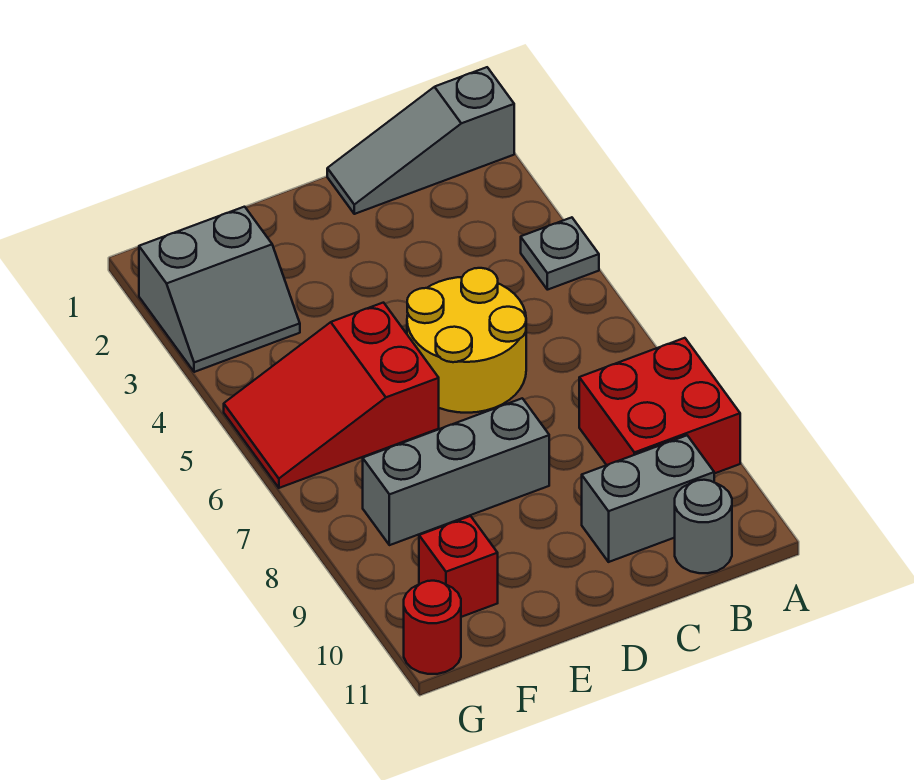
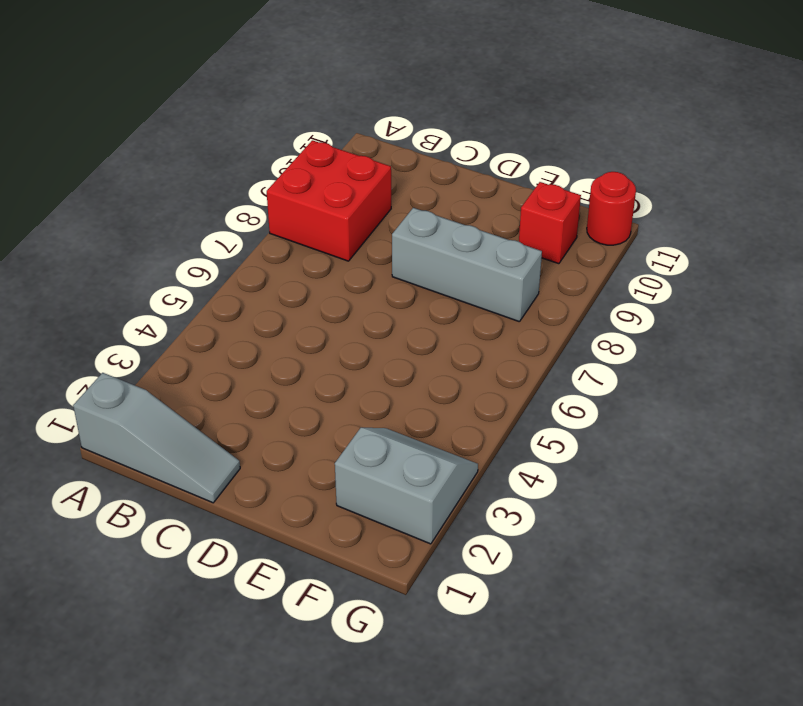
none -> grey 1x1 plate [521,217,599,290]
none -> grey 1x2 brick [582,436,714,562]

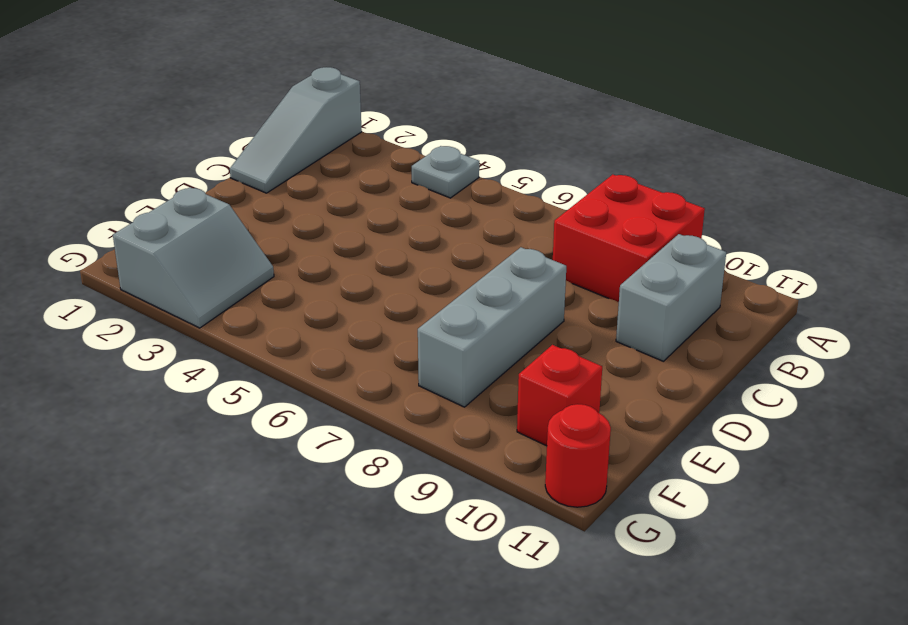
none -> grey 1x1 round brick [675,480,732,573]
none -> yellow 2x2 round brick [407,268,526,413]

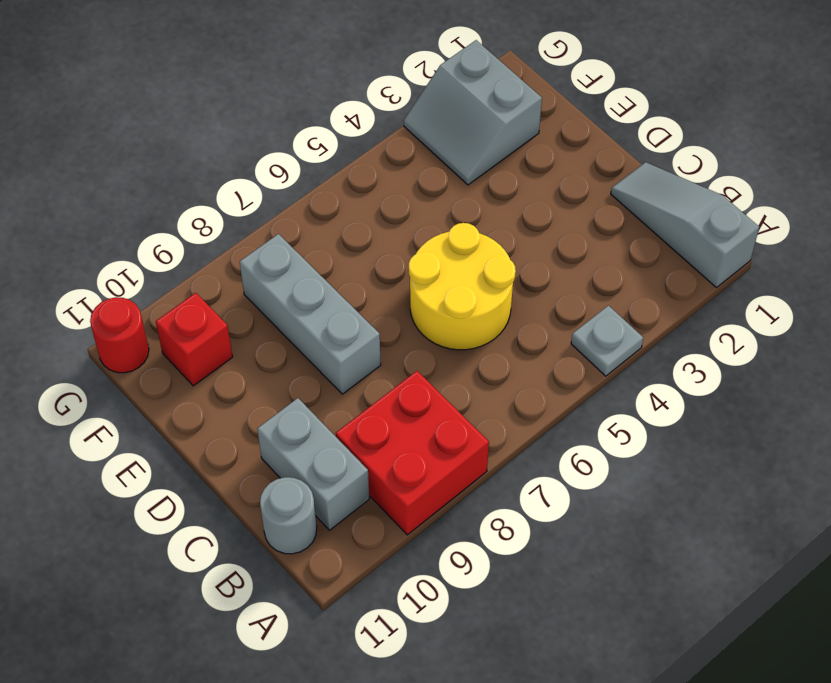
none -> red 2x3 slope [224,303,439,488]

